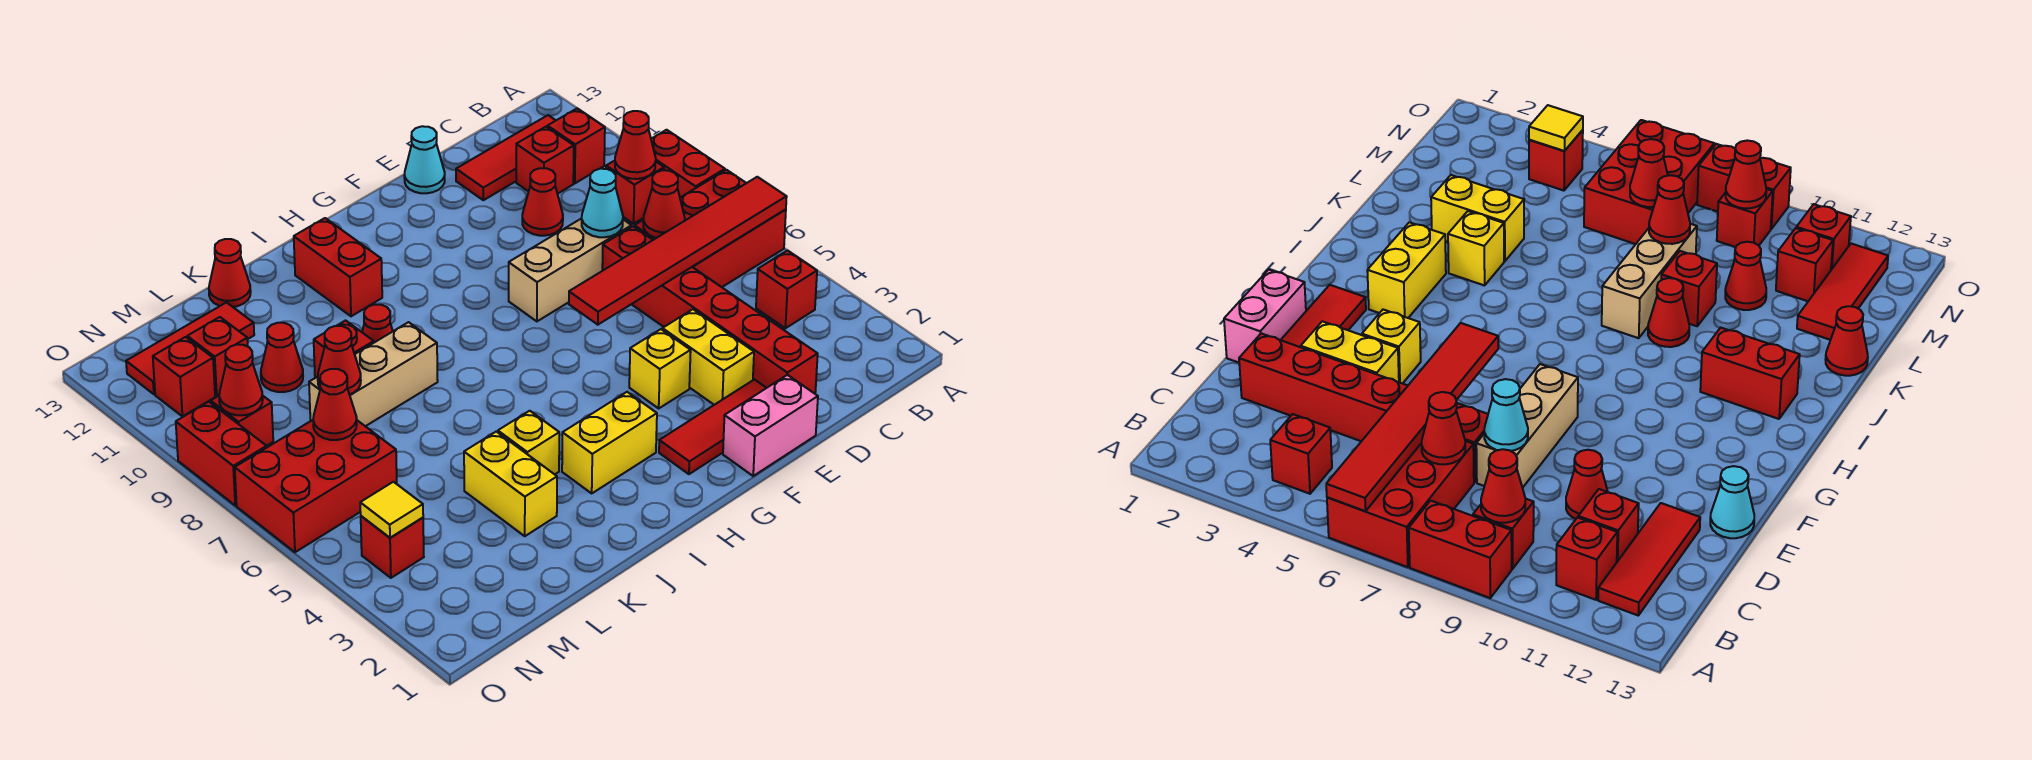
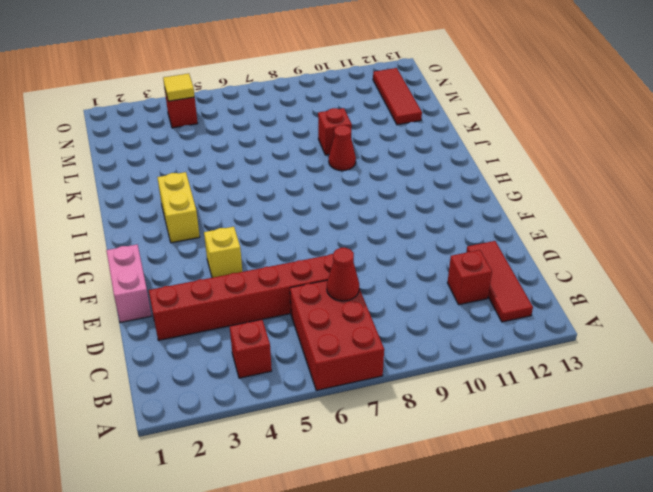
none -> red 1x2 brick [651,130,725,197]
none -> red 1x1 brick [606,161,664,224]
none -> red 1x1 brick [548,108,605,183]
none -> tan 1x3 brick [509,218,632,321]

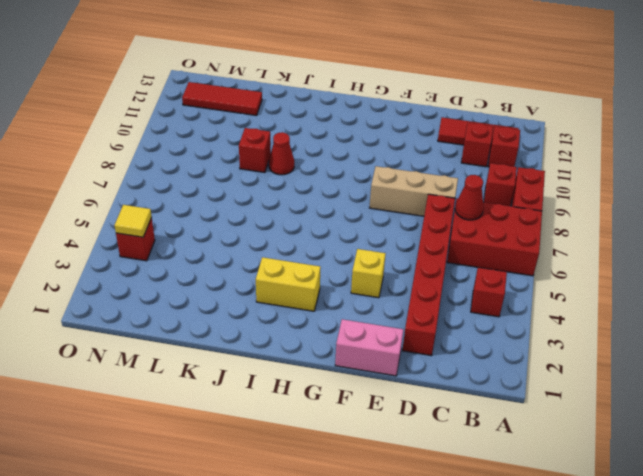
none -> red 1x1 cone [522,168,563,236]
none -> red 1x3 tile [659,380,766,474]
none -> yellow 1x2 brick [662,309,754,405]
none -> cyan 1x1 cone [404,126,445,193]

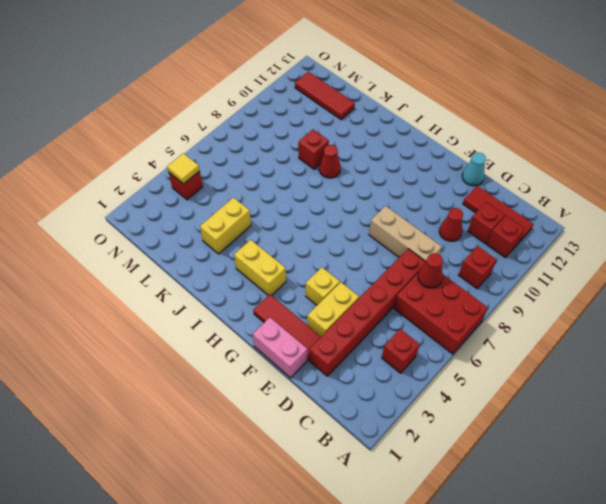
none -> red 1x2 brick [651,130,725,197]
none -> red 1x2 brick [294,218,382,316]
none -> yellow 1x1 brick [498,411,559,474]
none -> tan 1x3 brick [309,322,438,426]

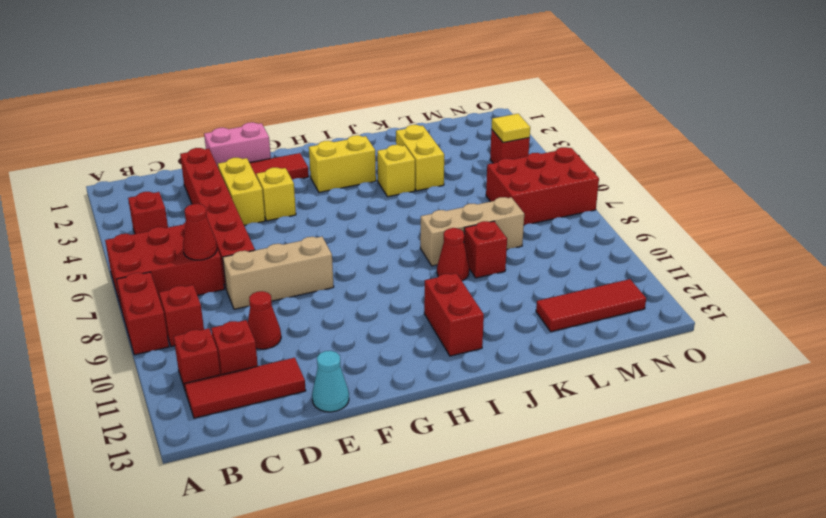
none -> red 1x1 cone [209,239,251,307]
none -> red 1x1 cone [261,323,303,392]
none -> red 1x1 brick [187,317,248,396]
none -> red 1x1 brick [211,396,273,446]

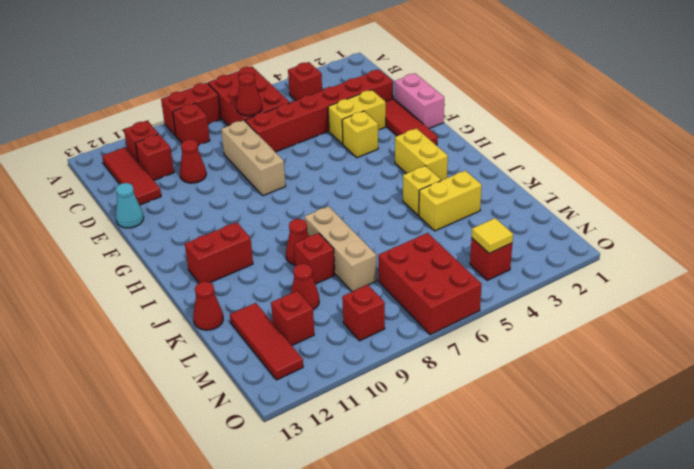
none -> red 1x1 brick [153,337,215,416]
none -> red 1x2 brick [176,402,267,505]
none -> red 1x6 tile [569,177,787,325]
none -> red 1x1 cone [615,111,656,179]

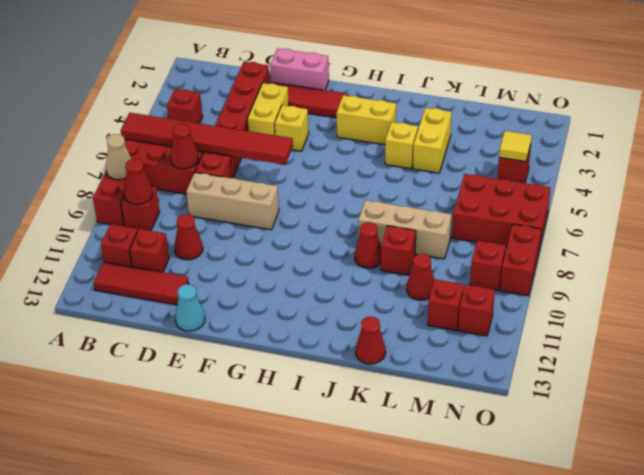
tan 1x1 cone [106,134,131,180] -> none
none -> red 1x2 brick [294,218,382,316]
none -> red 1x3 tile [126,302,254,394]
none -> cyan 1x1 cone [582,169,623,237]
none -> red 1x1 cone [318,326,361,394]

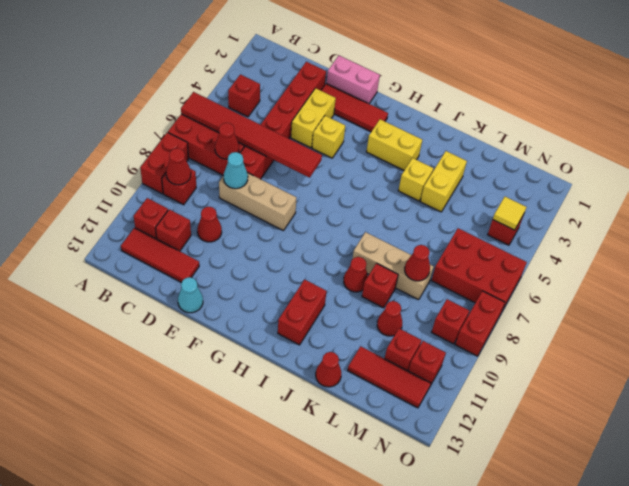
none -> red 1x1 cone [313,369,357,440]
none -> red 1x1 cone [219,345,263,415]

